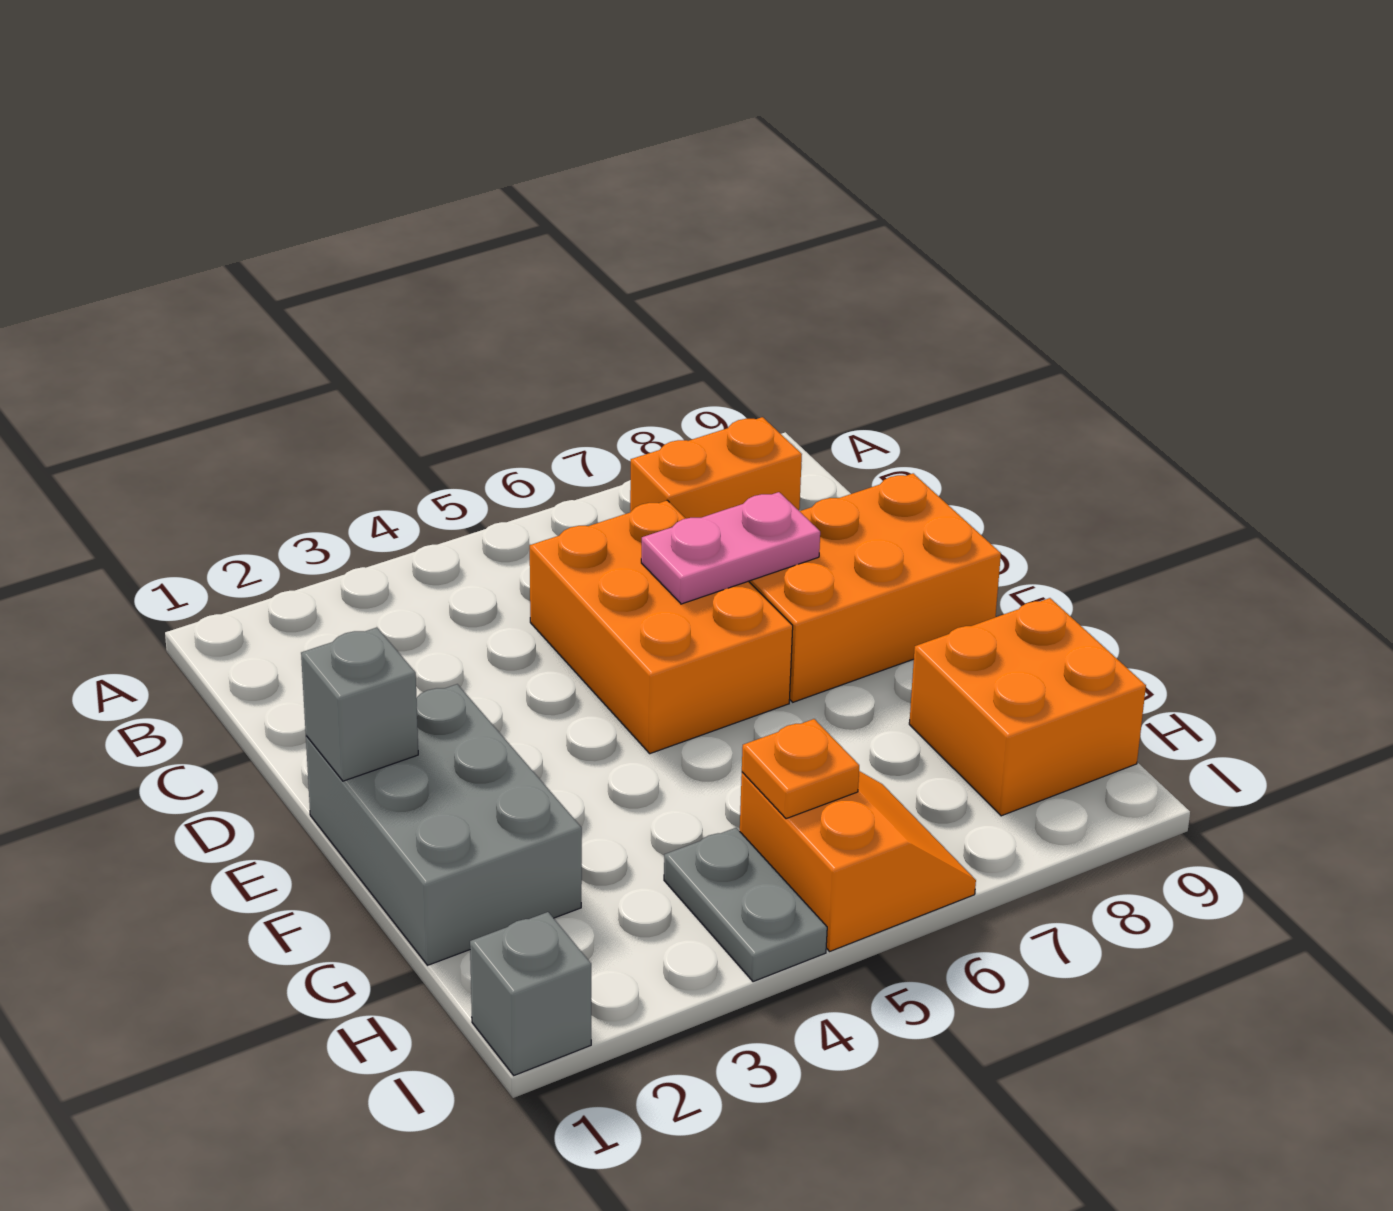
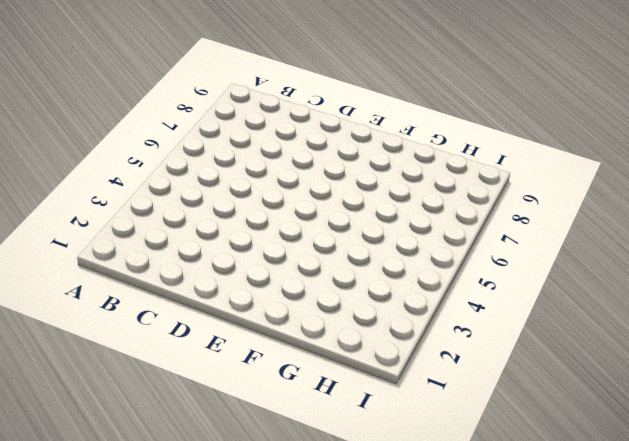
none -> orange 1x2 brick [630,417,802,519]
none -> orange 2x3 brick [530,500,793,754]

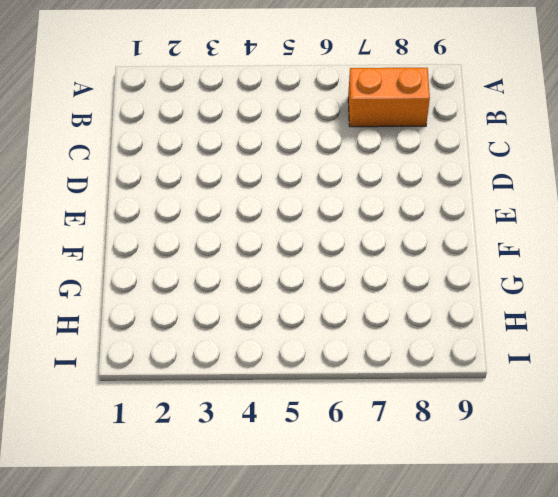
none -> orange 2x3 brick [530,500,793,754]
none -> orange 2x3 brick [749,473,1001,702]

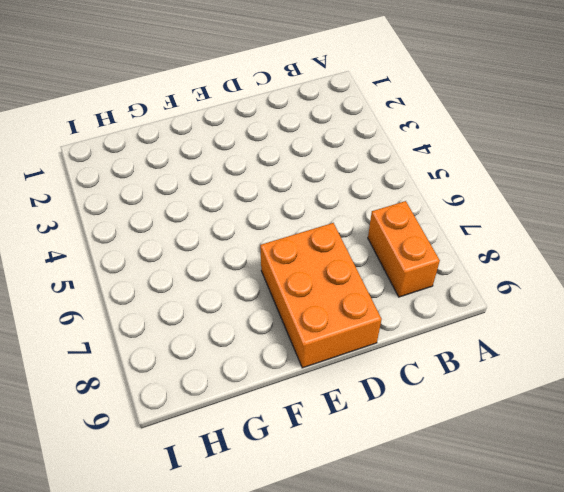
none -> orange 2x3 brick [530,500,793,754]
none -> grey 2x3 brick [306,684,582,965]

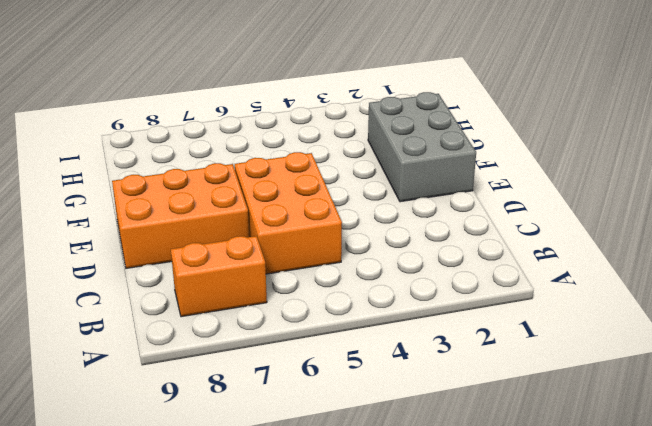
none -> orange 2x2 brick [909,598,1146,816]
none -> grey 1x2 plate [664,828,827,982]

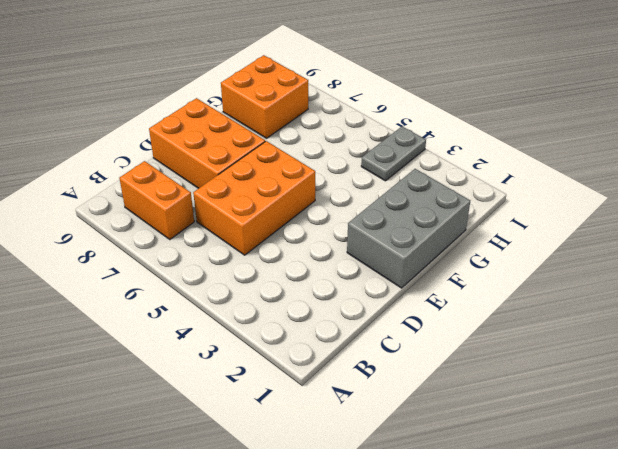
none -> orange 2x2 slope [740,771,976,951]
none -> grey 1x1 brick [470,912,591,1075]

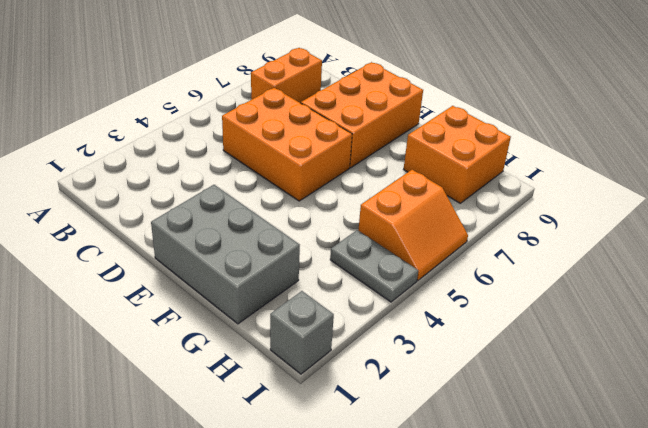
orange 2x2 slope [358,170,468,280] -> orange 2x2 slope turned to [740,771,976,951]
none -> pink 1x2 plate [641,492,820,604]
none -> grey 1x1 brick [301,628,418,781]

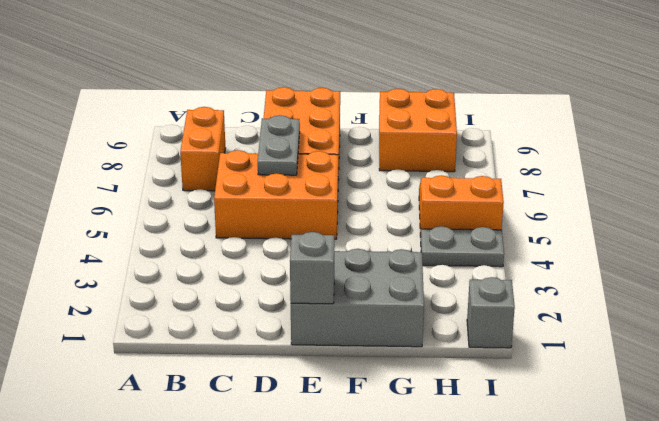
grey 1x2 plate [258,115,300,175] -> pink 1x2 plate [641,492,820,604]
none -> orange 1x1 plate [742,719,859,819]

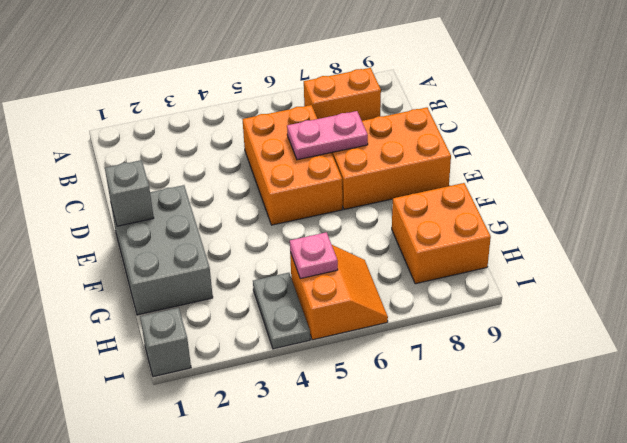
pink 1x1 plate [290,232,338,279] -> orange 1x1 plate [742,719,859,819]

